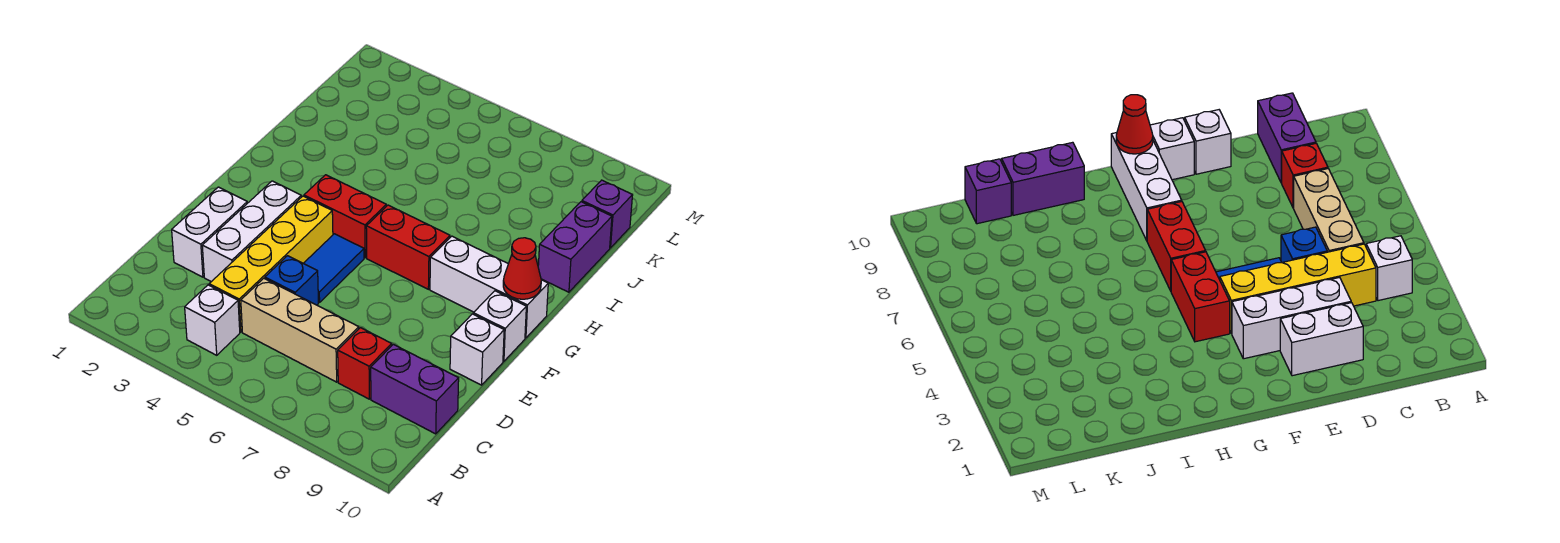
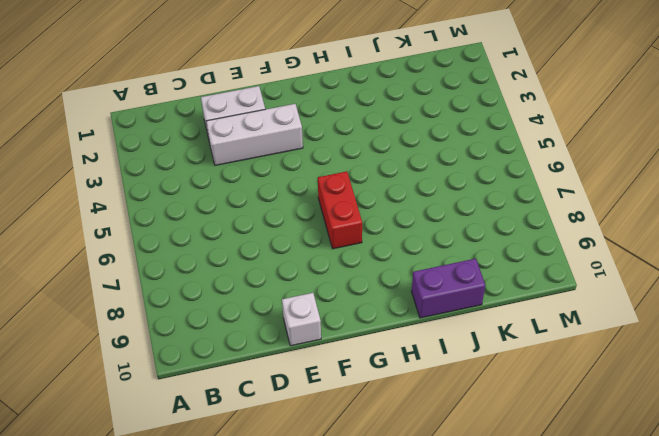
none -> white 1x1 brick [185,285,240,355]
none -> yellow 1x4 brick [209,196,333,332]
none -> tan 1x3 brick [241,278,359,382]

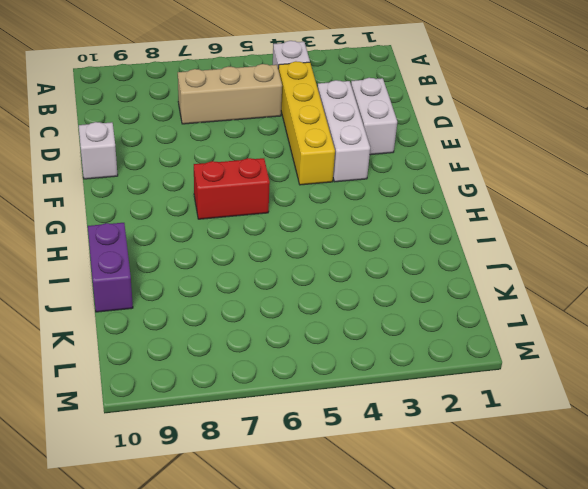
none -> red 1x1 brick [338,328,392,399]
none -> purple 1x2 brick [371,344,459,434]
none -> blue 1x1 brick [265,256,318,305]

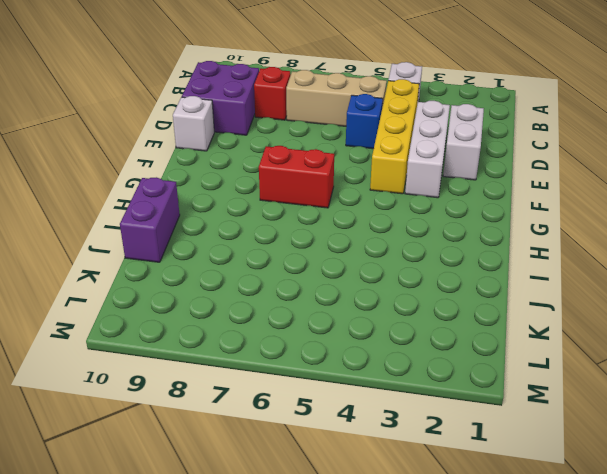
purple 2x2 brick [182,61,259,135] -> purple 1x2 brick [371,344,459,434]
none -> blue 1x2 tile [304,234,364,302]
none -> white 1x1 brick [473,291,526,361]
none -> red 1x2 brick [304,175,386,258]

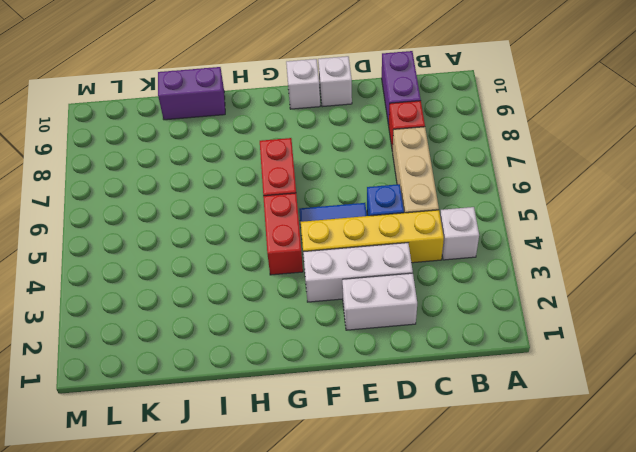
none -> white 1x3 brick [430,236,548,338]
none -> purple 1x1 brick [582,180,633,248]
none -> red 1x1 cone [503,238,541,299]

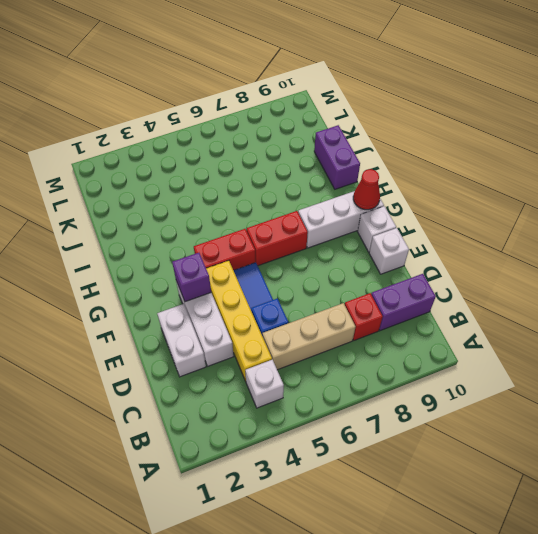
purple 1x1 brick [172,253,211,302] -> purple 1x1 brick moved to [582,180,633,248]

